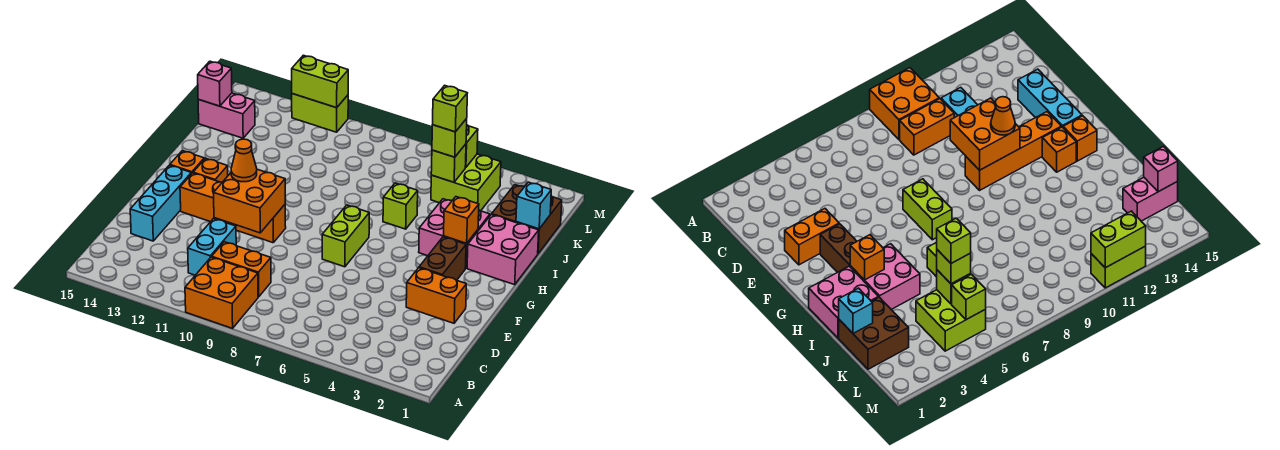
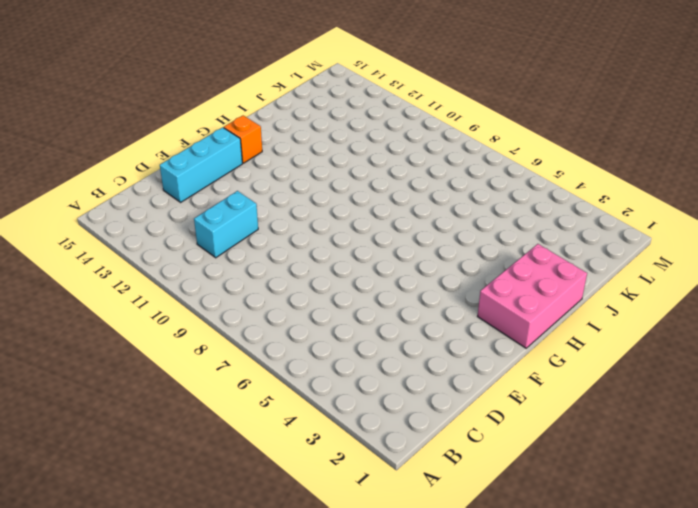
pink 2x3 brick [477,244,587,348] -> pink 2x2 brick [467,214,539,285]
none -> orange 2x2 brick [185,257,258,328]
none -> orange 1x2 brick [212,242,271,297]
none -> orange 1x2 brick [406,268,466,323]

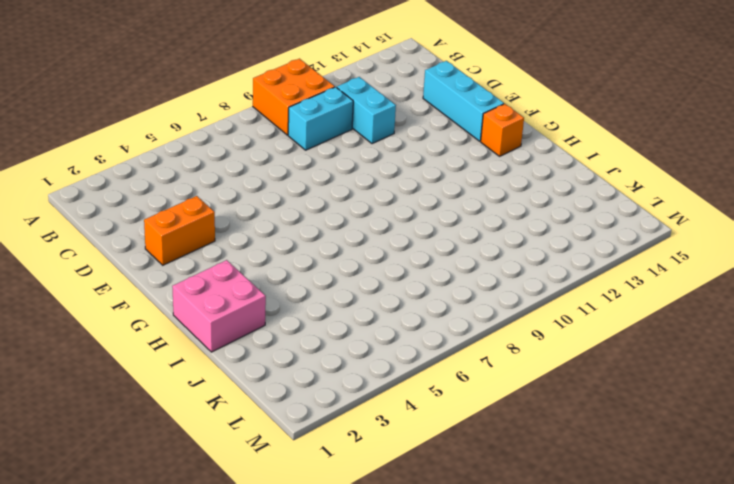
cyan 1x2 brick [288,87,353,150] -> orange 1x2 brick [212,242,271,297]
none -> brown 1x2 brick [419,237,466,280]
none -> lime 1x2 brick [322,205,369,267]
none -> orange 1x4 brick [180,173,286,243]

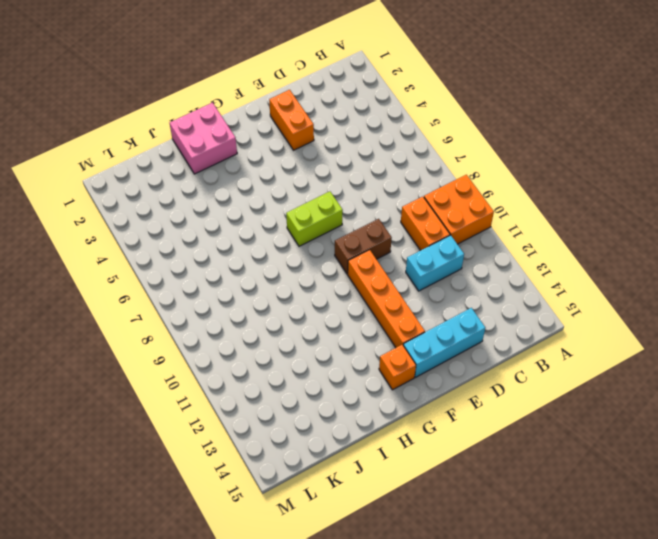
brown 1x2 brick [335,219,392,274] -> brown 1x2 brick moved to [419,237,466,280]
none -> orange 1x1 brick [193,158,228,182]
none -> pink 2x2 brick [419,199,490,268]
none -> lime 1x1 brick [383,183,418,229]

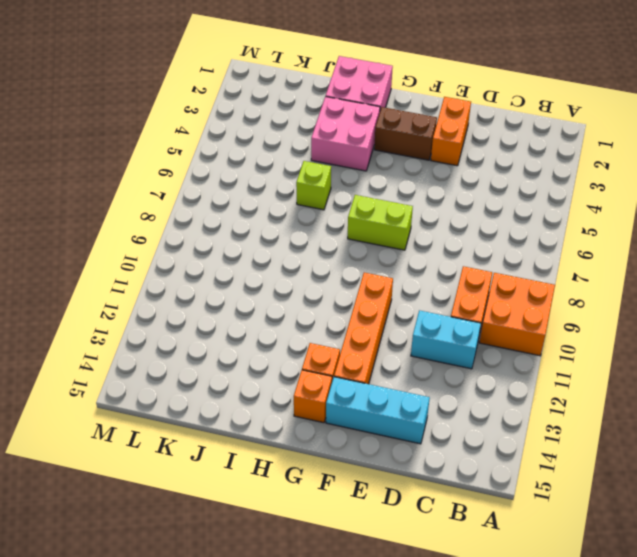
none -> brown 2x2 brick [492,185,562,254]
none -> lime 2x2 brick [431,154,501,211]
none -> pink 1x2 brick [198,93,255,138]

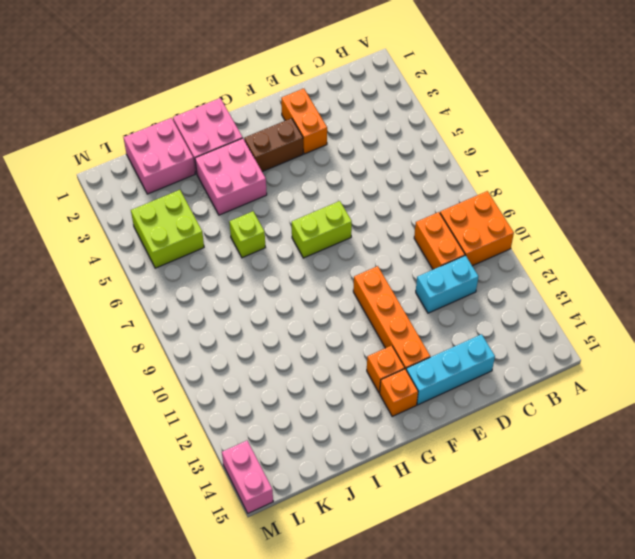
pink 2x2 brick [123,118,195,194] -> brown 2x2 brick [492,185,562,254]
pink 1x2 brick [222,441,273,513] -> pink 1x2 brick moved to [198,93,255,138]
none -> lime 1x2 brick [292,94,348,132]
none -> orange 2x2 brick [214,169,285,233]
none -> orange 1x1 brick [444,197,479,243]

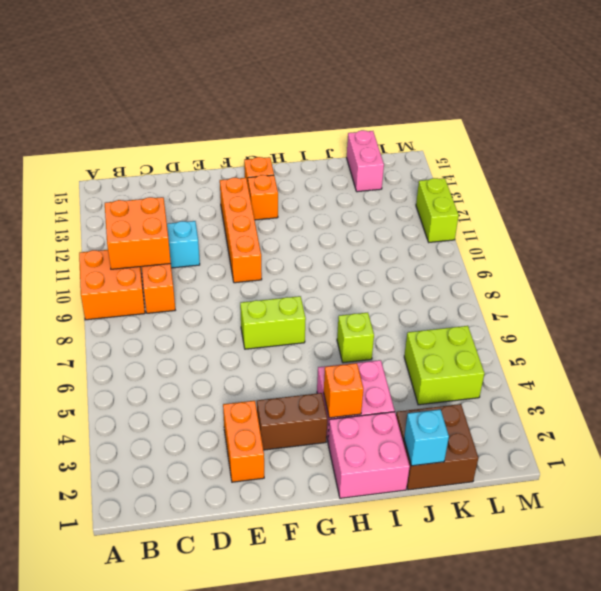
orange 2x2 brick [105,197,171,269] -> orange 2x2 brick moved to [214,169,285,233]
none -> cyan 1x3 brick [130,165,191,241]
none -> lime 1x1 brick [431,144,466,182]
none -> pink 1x1 brick [198,61,232,106]

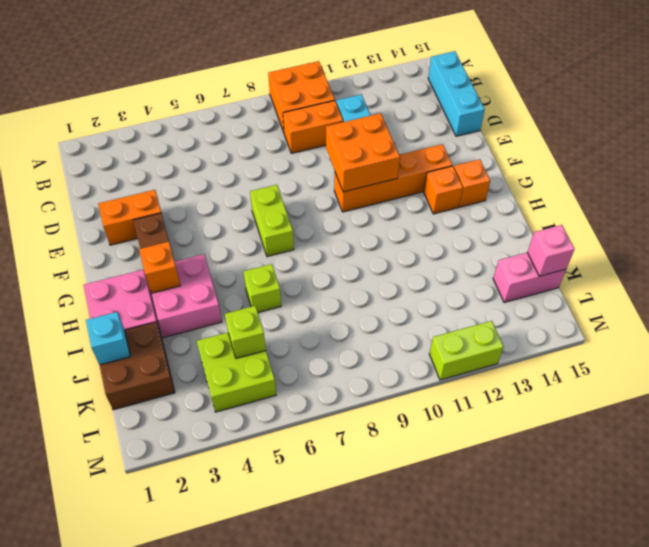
cyan 1x3 brick [428,51,485,136] -> cyan 1x3 brick moved to [130,165,191,241]
none -> lime 1x1 brick [465,125,478,168]
none -> lime 1x2 brick [292,55,348,108]
none -> orange 1x1 cone [231,139,257,182]

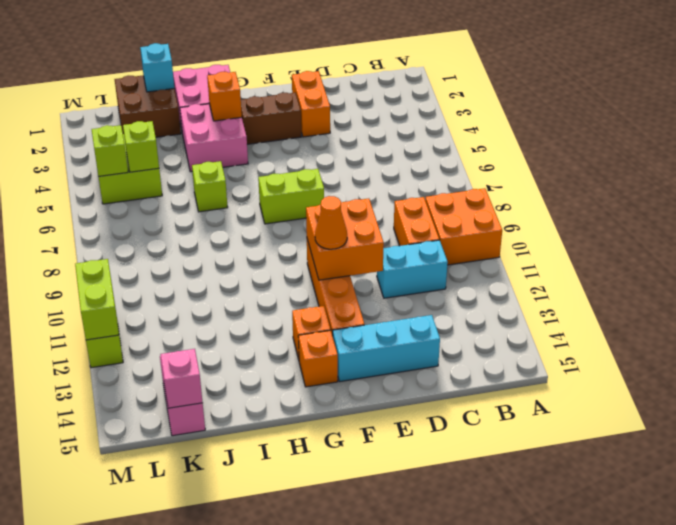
none -> lime 1x1 brick [432,119,467,157]
none -> lime 1x1 brick [433,85,467,132]

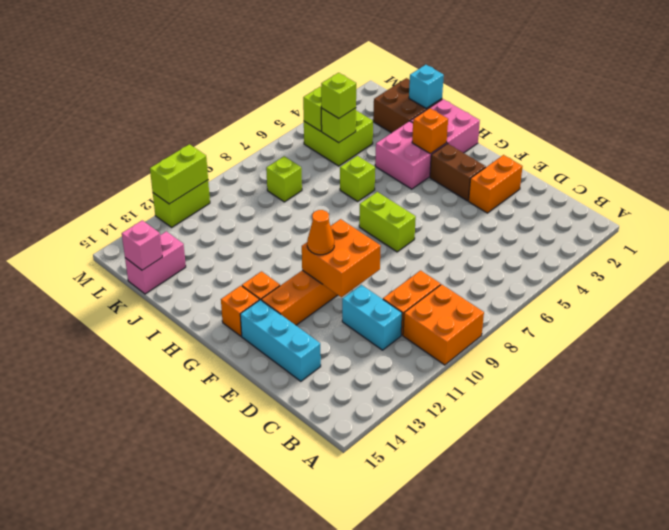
lime 1x1 brick [266,156,302,202] -> lime 1x1 brick moved to [433,85,467,132]

